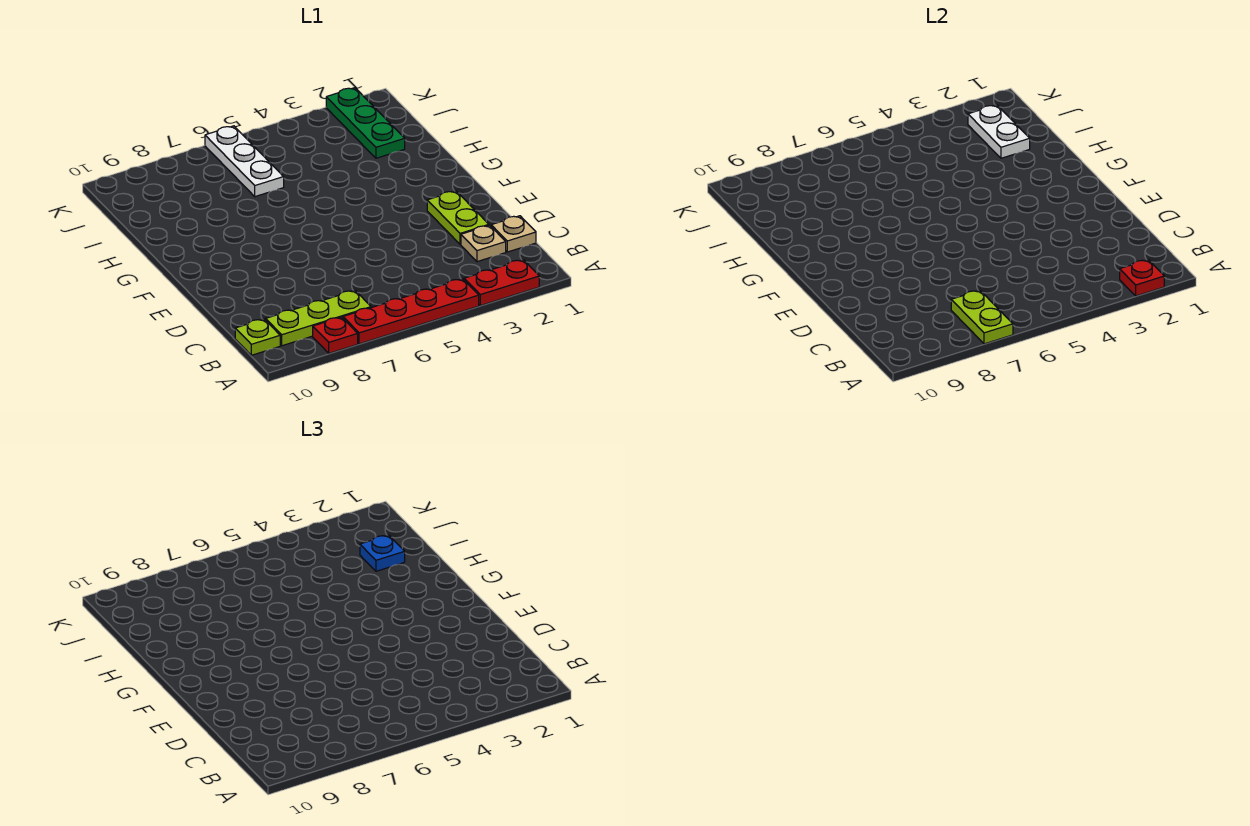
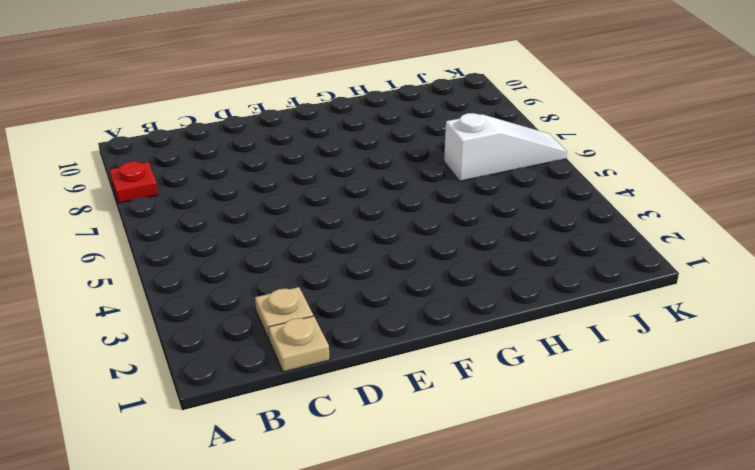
white 1x3 slope [444,113,567,181] -> white 1x3 plate [205,126,284,197]
none -> red 1x2 plate [464,260,539,306]
none -> red 1x4 plate [343,279,479,344]
none -> lime 1x3 plate [266,290,371,346]

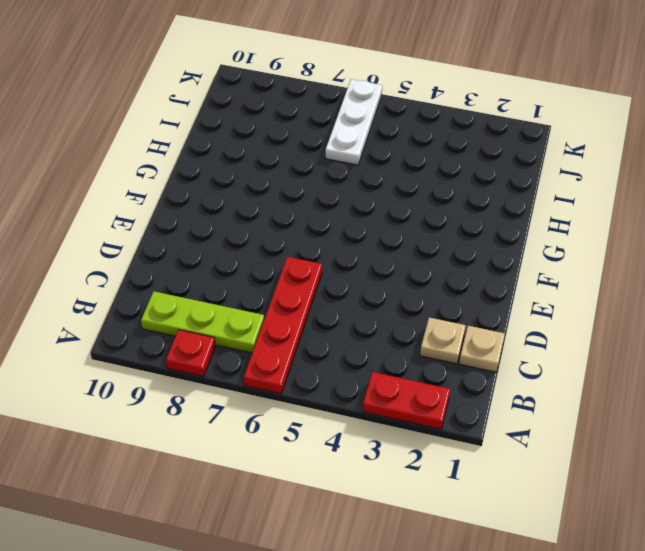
red 1x4 plate [244,257,322,394] -> red 1x4 plate turned to [343,279,479,344]
none -> lime 1x1 plate [235,319,280,355]
none -> lime 1x2 plate [427,191,489,244]
none -> green 1x3 plate [326,88,405,158]

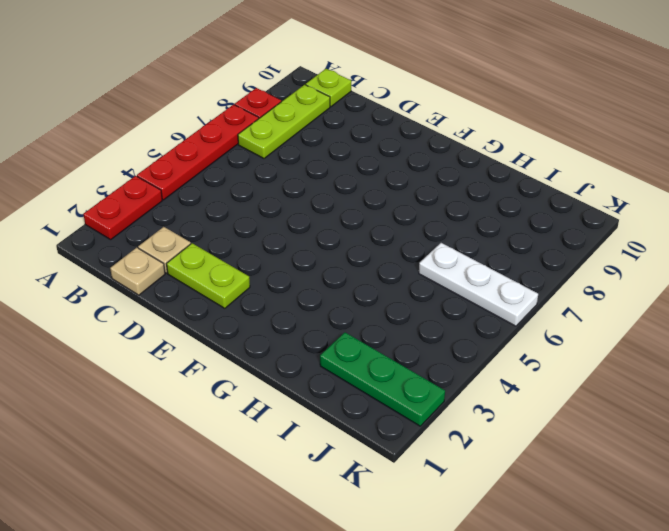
none -> red 1x1 plate [1120,260,1164,296]
none -> lime 1x2 plate [951,290,1013,344]
none -> white 1x2 plate [968,105,1030,158]

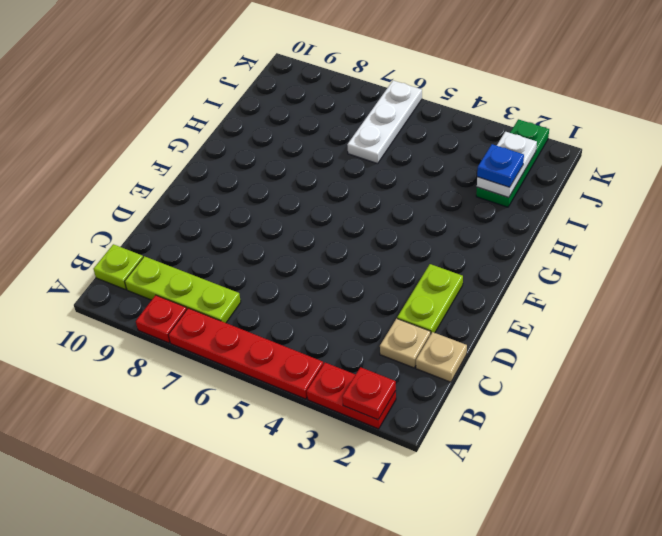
none -> lime 1x2 plate [951,290,1013,344]

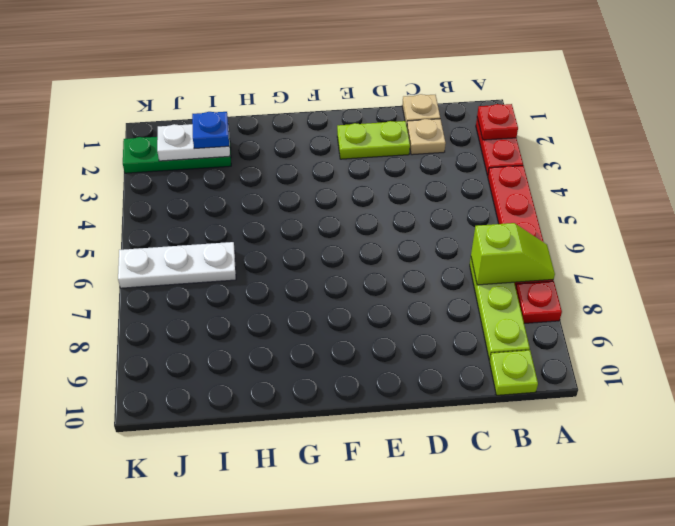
lime 1x2 slope [471,223,555,285] -> lime 1x2 plate [951,290,1013,344]

